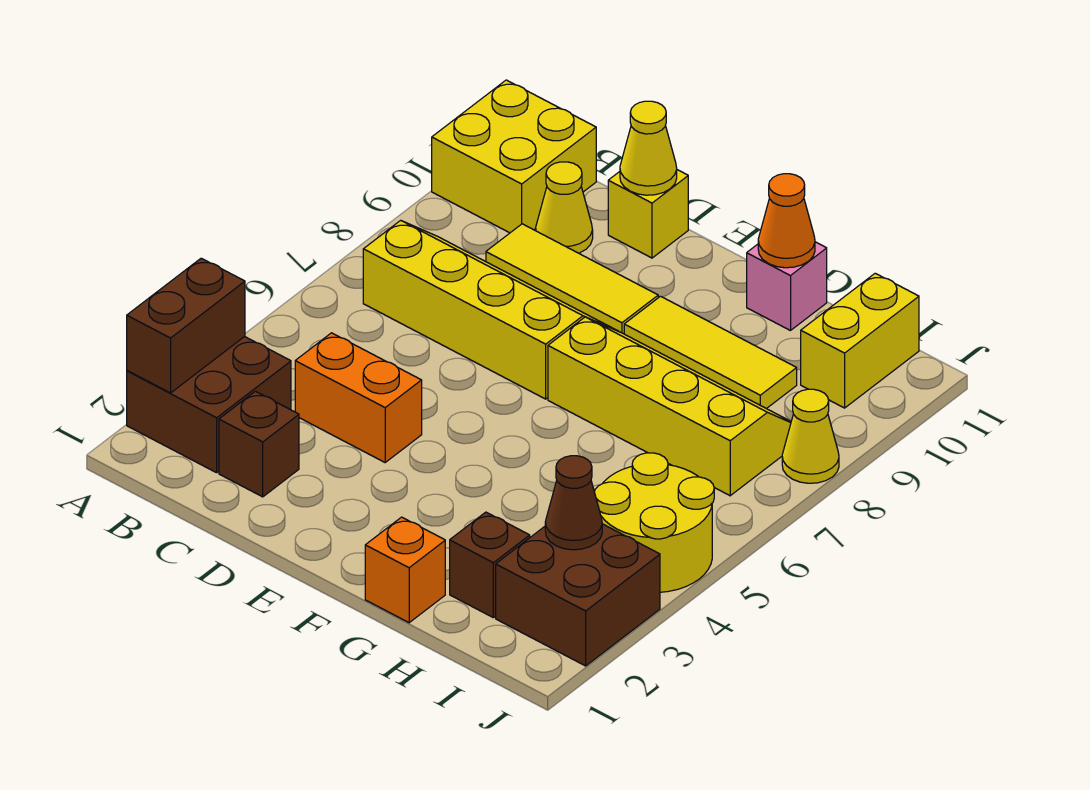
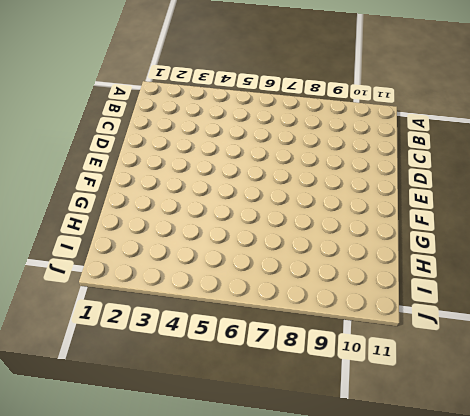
none -> brown 2x2 brick [127,337,291,473]
none -> yellow 2x2 brick [432,80,596,233]
none -> yellow 2x4 slope [363,220,615,399]

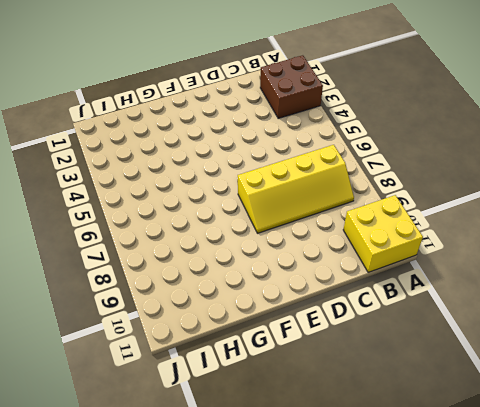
none -> brown 1x1 brick [219,391,299,497]
none -> orange 1x2 brick [295,333,422,462]
none -> yellow 1x3 tile [486,224,658,334]

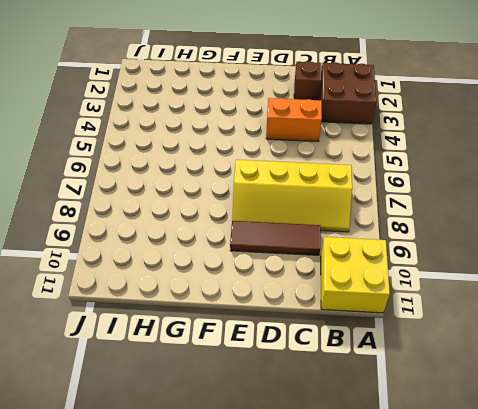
brown 1x3 tile [230,221,320,255] -> yellow 1x3 tile [486,224,658,334]
none -> yellow 1x1 cone [536,162,593,253]
none -> yellow 1x1 brick [608,170,688,258]
none -> yellow 2x4 slope [548,317,791,496]

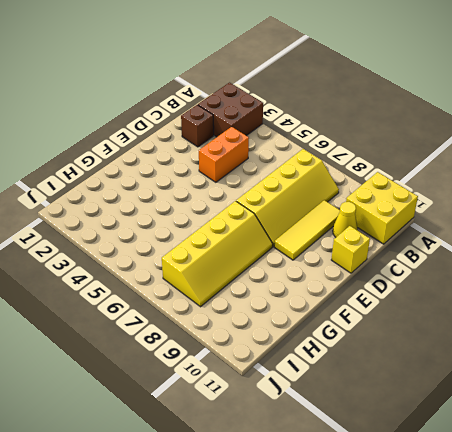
none -> yellow 1x3 tile [624,296,797,409]
none -> orange 1x1 brick [365,517,445,623]
none -> pink 1x1 brick [747,242,827,331]

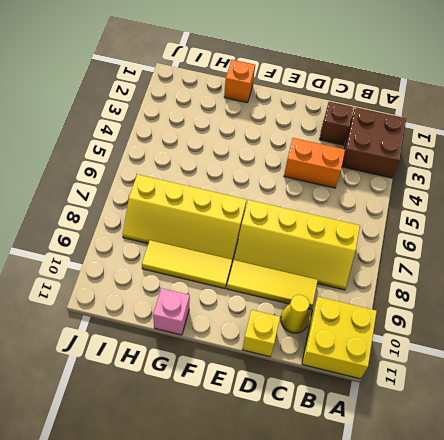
none -> brown 1x1 brick [450,512,530,618]
none -> brown 2x2 brick [496,524,660,666]
none -> yellow 2x2 round brick [594,453,714,592]

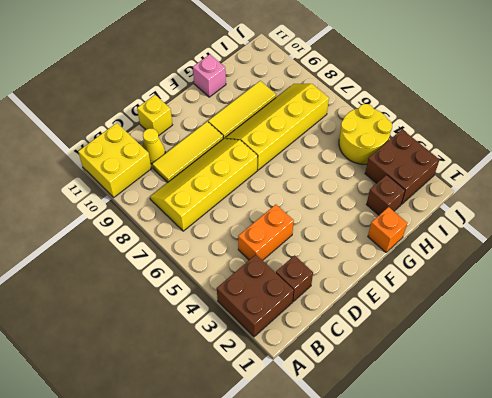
none -> yellow 1x2 brick [801,273,919,408]
none -> yellow 1x1 cone [782,389,839,483]
none -> brown 1x2 brick [127,258,245,393]

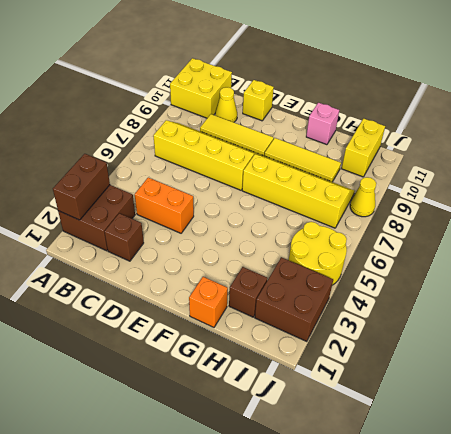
none -> yellow 1x1 cone [620,101,677,195]
none -> orange 1x1 cone [758,174,815,268]
none -> brown 1x1 cone [545,456,602,550]

